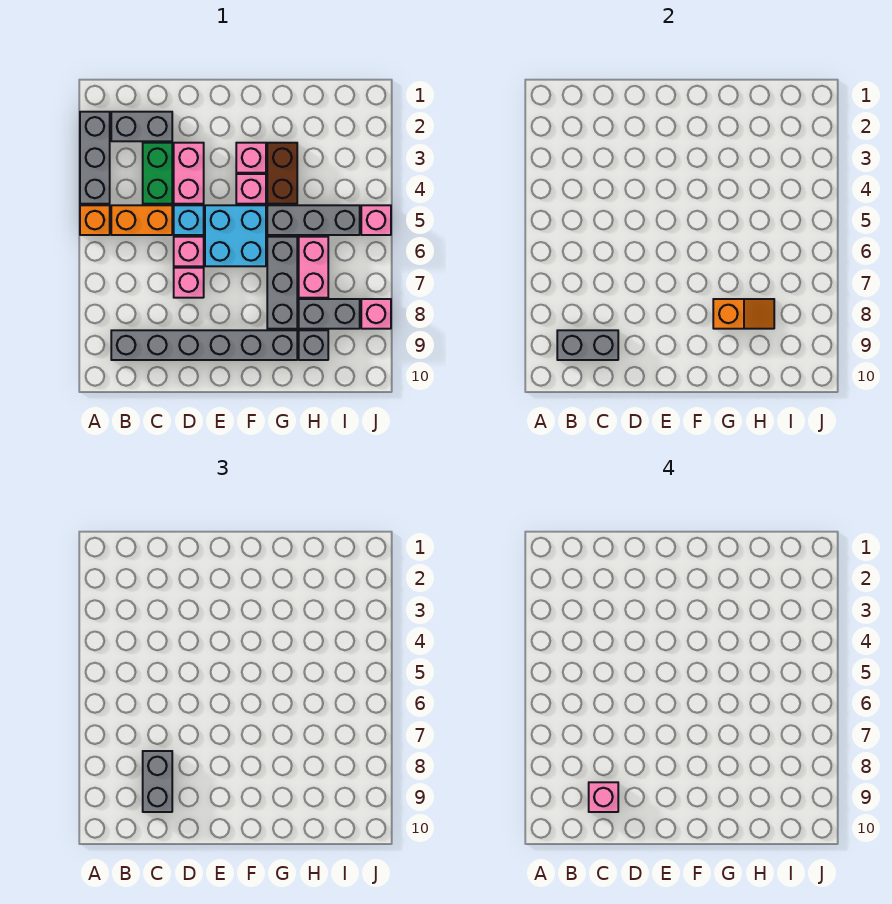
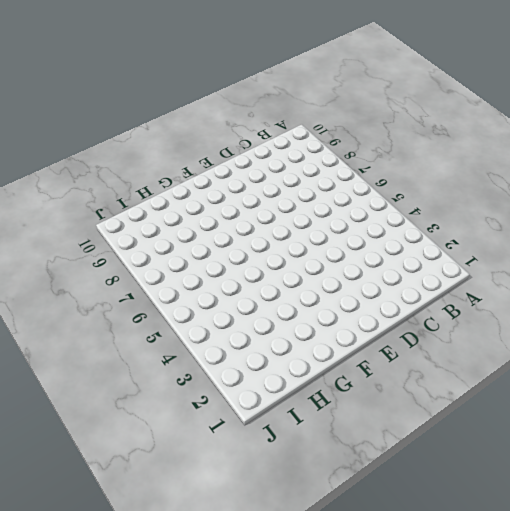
none -> grey 1x3 brick [80,112,110,204]
none -> orange 1x1 brick [80,205,110,235]
none -> grey 1x2 brick [111,112,172,141]

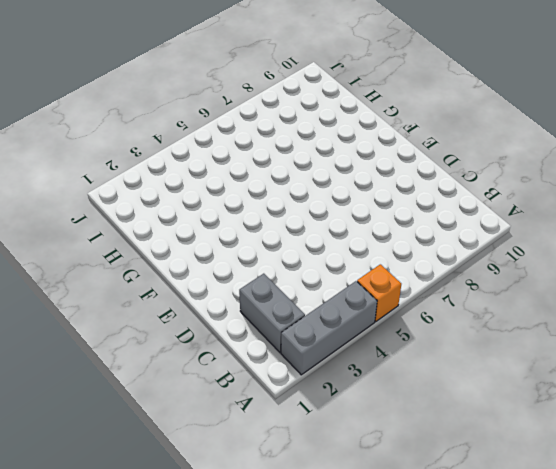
none -> orange 1x2 brick [111,205,172,235]
none -> grey 1x6 brick [111,330,297,360]
none -> green 1x2 brick [143,143,172,204]

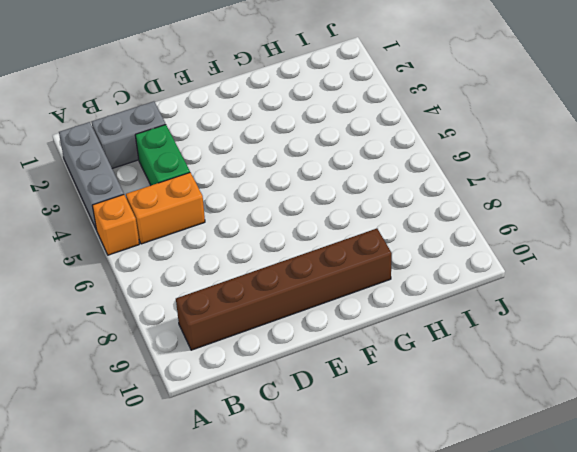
brown 1x6 brick [176,229,392,350] -> grey 1x6 brick [111,330,297,360]
none -> pink 1x2 brick [174,143,204,204]
none -> cyan 1x1 brick [174,205,204,235]
none -> pink 1x1 brick [174,237,204,266]

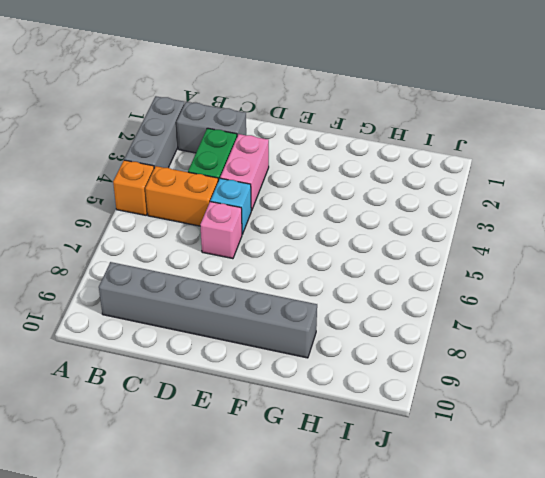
none -> pink 1x1 brick [174,268,204,298]
none -> cyan 2x2 brick [205,205,266,266]
none -> pink 1x1 brick [236,143,266,173]

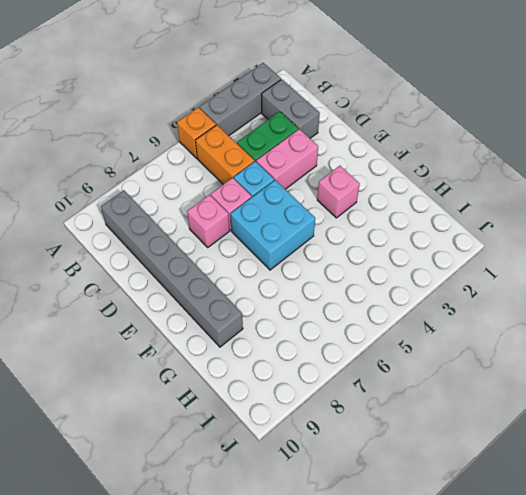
none -> pink 1x1 brick [236,174,266,204]
none -> brown 1x2 brick [267,143,297,204]
none -> grey 1x3 brick [267,205,360,235]

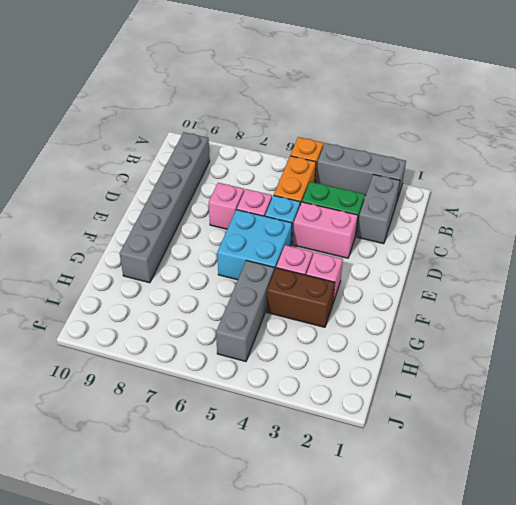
none -> grey 1x3 brick [267,237,297,329]
none -> pink 1x2 brick [299,237,328,298]
none -> grey 1x2 brick [299,299,360,329]

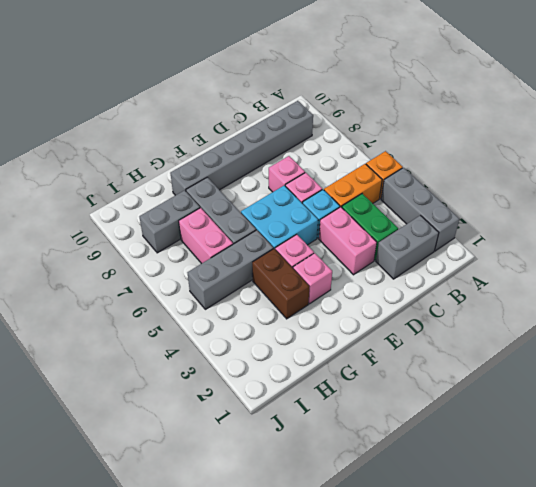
none -> grey 1x1 brick [299,330,328,360]
none -> pink 1x1 brick [361,205,391,235]
none -> pink 1x1 brick [361,299,391,329]

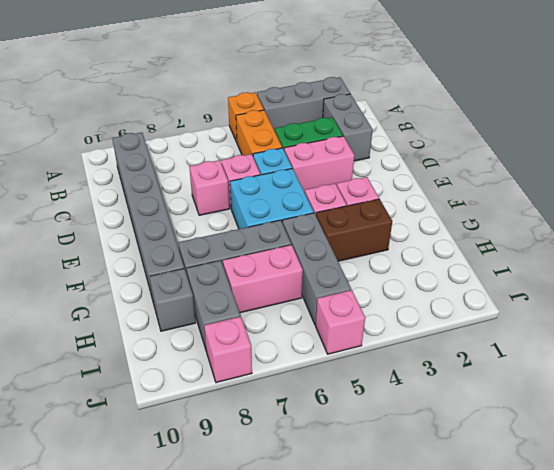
none -> grey 1x2 brick [557,330,618,360]
none -> orange 1x2 slope [713,299,774,329]
none -> grey 1x2 brick [143,751,172,812]

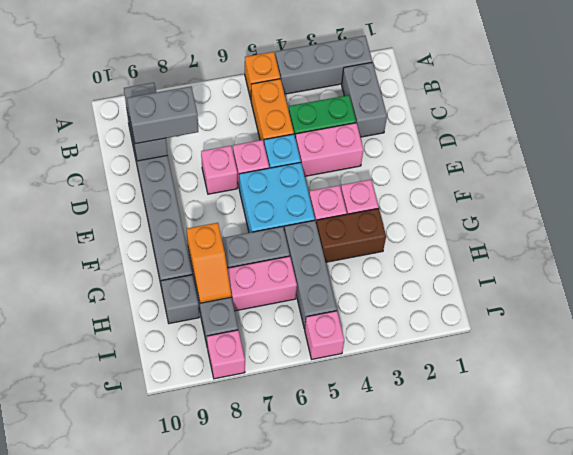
none -> pink 1x1 brick [589,782,618,812]

